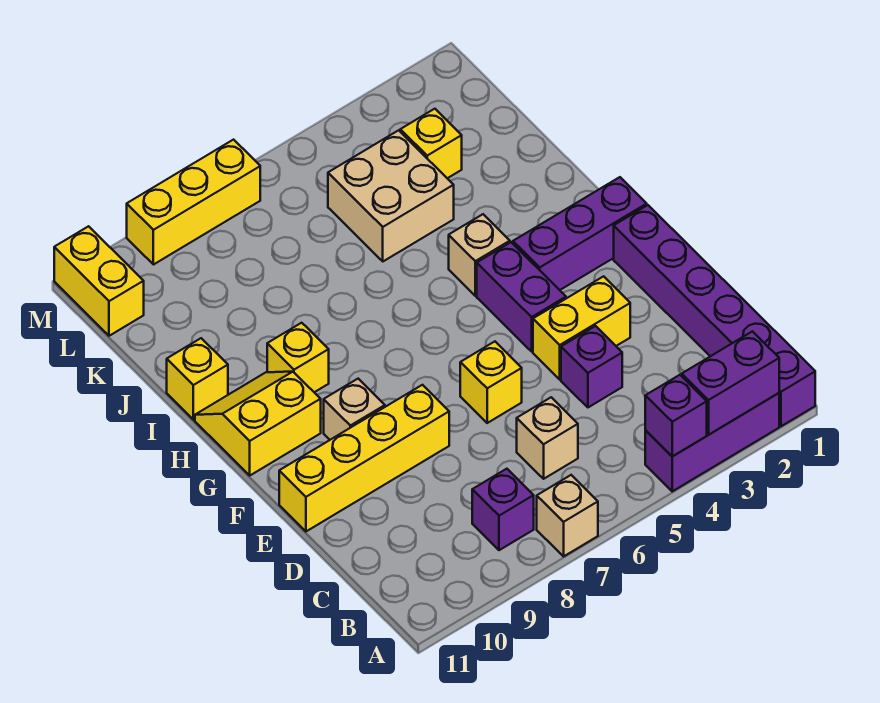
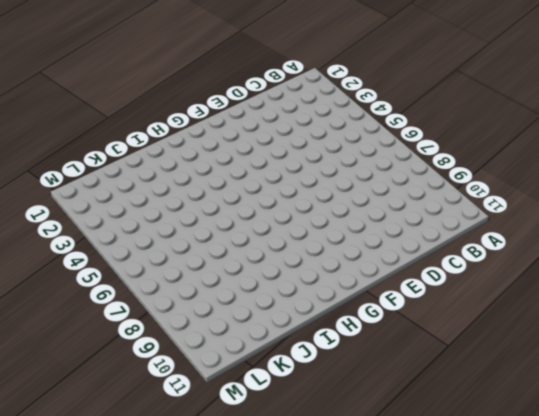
none -> purple 1x6 brick [614,205,815,426]
none -> purple 1x3 brick [645,393,779,491]
none -> tan 1x1 brick [537,475,598,556]

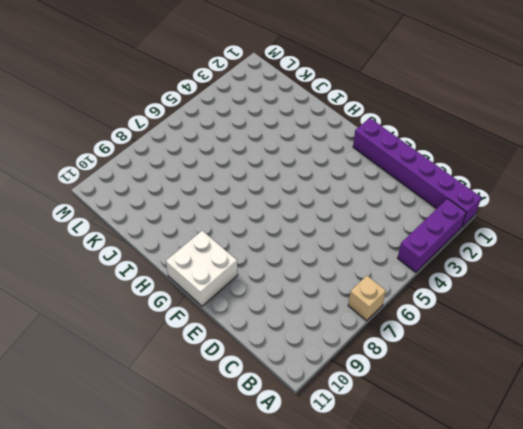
white 2x2 brick [166,231,238,306] -> yellow 2x2 slope [195,372,321,475]
none -> purple 1x1 brick [472,469,534,550]
none -> tan 1x1 brick [517,397,578,479]
none -> purple 1x1 brick [561,326,622,407]

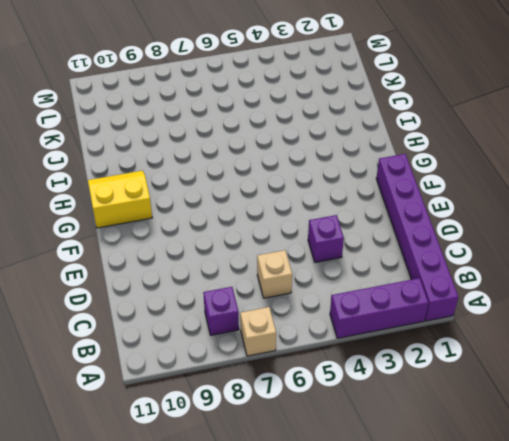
none -> yellow 1x2 brick [533,276,630,379]
none -> yellow 1x1 brick [460,342,522,423]
none -> yellow 1x4 brick [279,385,449,531]

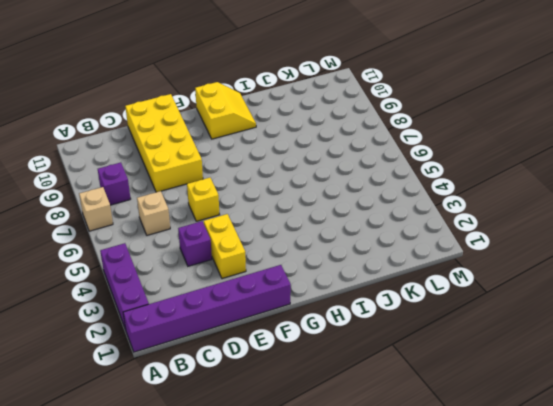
yellow 2x4 brick [125,94,203,192] -> yellow 1x4 brick [279,385,449,531]
none -> purple 1x2 brick [477,242,566,351]
none -> tan 1x1 brick [324,379,385,440]
none -> purple 1x3 brick [513,177,647,290]

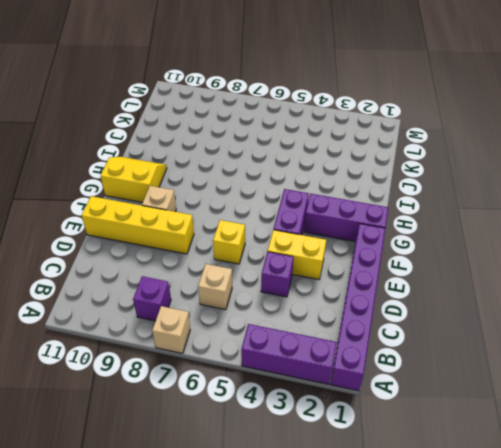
none -> tan 1x1 brick [449,214,510,296]
none -> yellow 1x1 brick [267,323,329,392]
none -> yellow 1x1 brick [167,338,228,420]

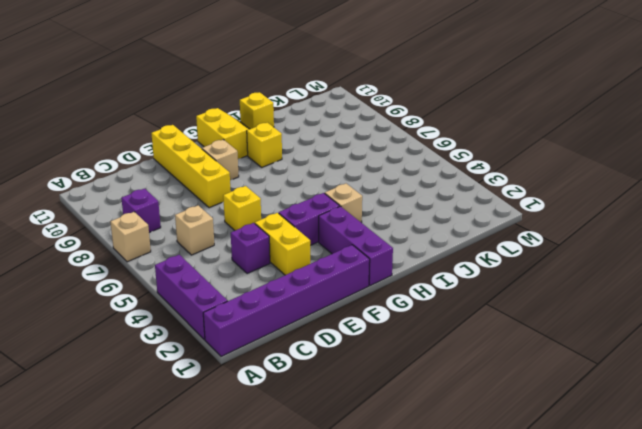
none -> tan 2x2 brick [328,130,454,261]
none -> yellow 1x1 brick [400,109,462,178]
none -> yellow 1x2 brick [54,226,144,336]

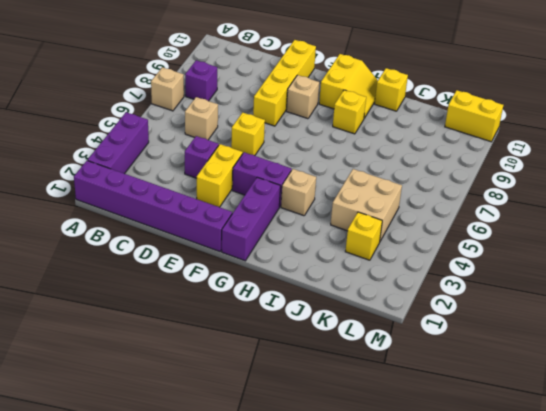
none -> yellow 1x3 brick [127,140,260,265]
none -> purple 1x2 brick [682,331,779,435]
none -> purple 1x1 brick [645,375,707,456]

